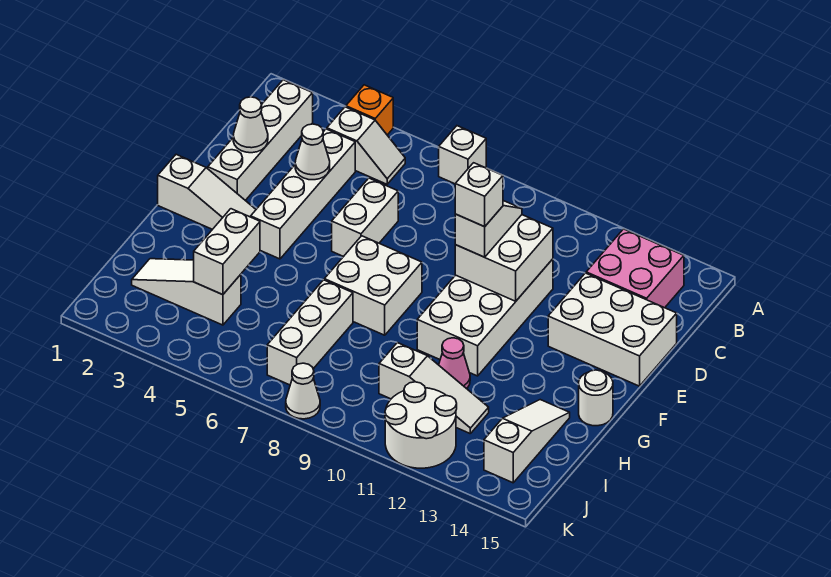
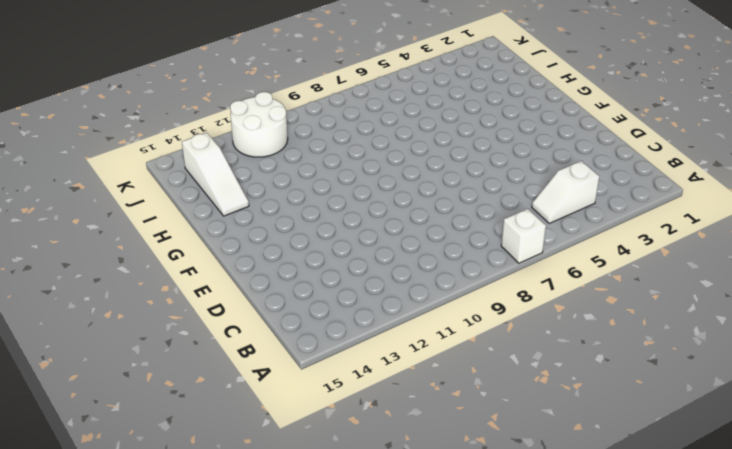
none -> orange 1x1 brick [346,85,393,135]
none -> white 1x4 brick [208,80,313,200]
none -> pink 2x2 brick [586,229,684,308]

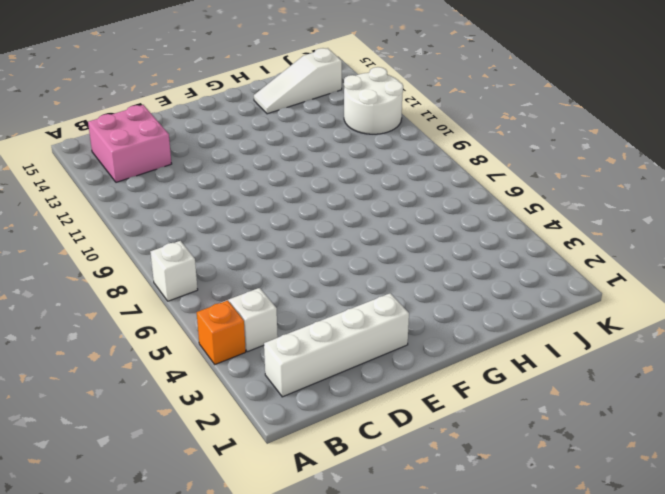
none -> white 1x4 brick [251,129,355,259]
none -> white 1x2 brick [332,178,398,257]
none -> white 2x4 brick [417,259,553,376]

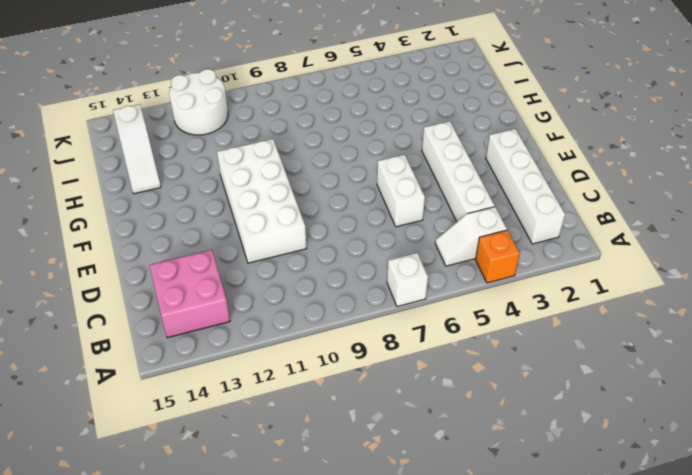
none -> white 2x3 brick [548,273,677,386]
none -> white 1x3 slope [158,155,256,229]
none -> white 2x2 brick [324,236,422,335]

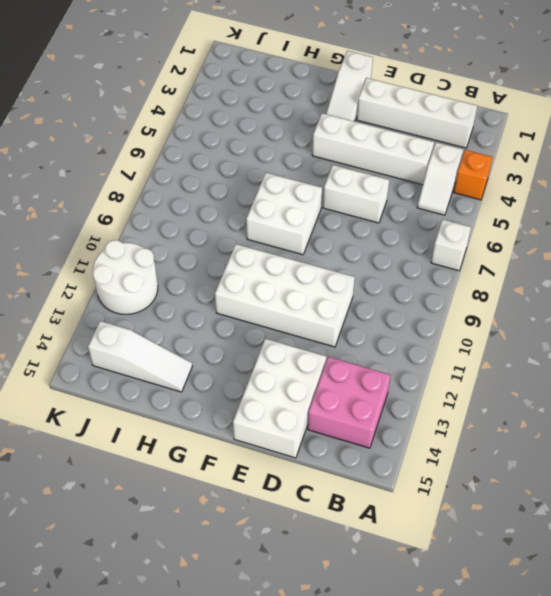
none -> white 1x1 round brick [579,370,613,426]
none -> white 1x3 brick [267,280,353,385]
none -> pink 1x1 cone [439,338,470,389]

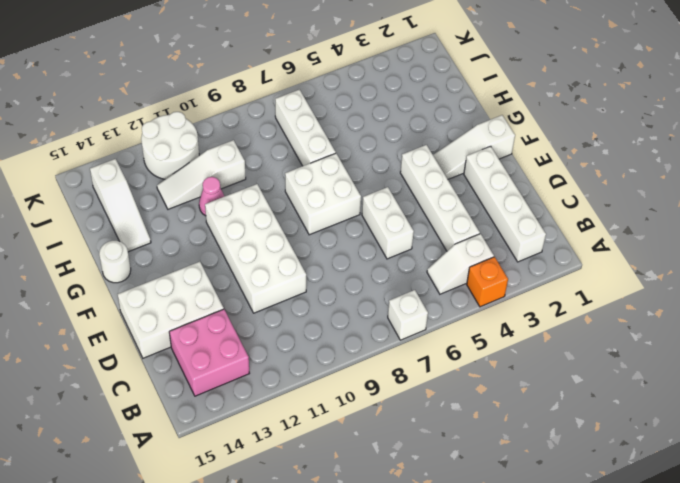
none -> white 1x3 slope [132,259,241,325]
none -> white 1x1 cone [286,363,320,419]
none -> white 1x1 cone [233,97,268,153]

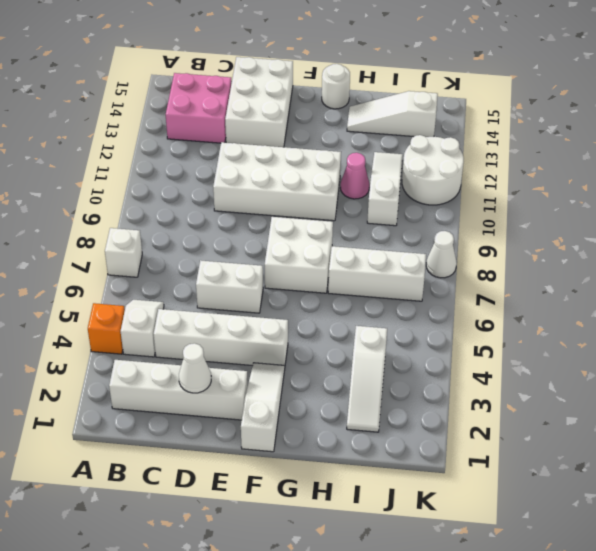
none -> white 1x1 cone [295,124,330,180]
none -> white 2x2 brick [455,215,553,301]
none -> white 1x2 brick [194,209,260,295]

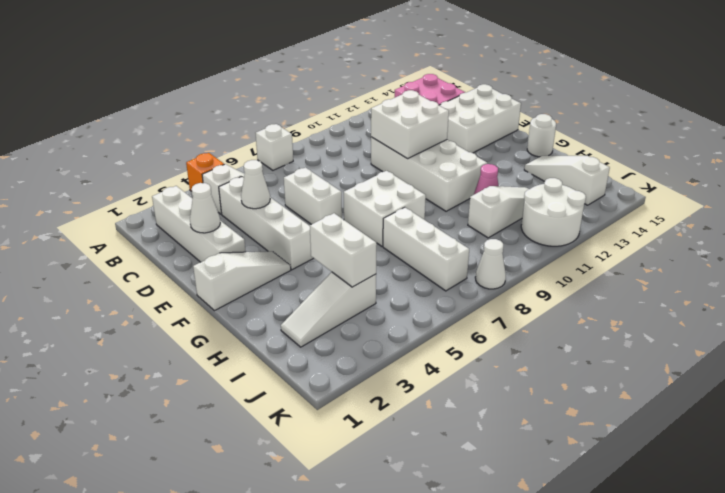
none -> white 1x2 slope [455,201,522,257]
none -> white 1x1 brick [455,163,503,227]

